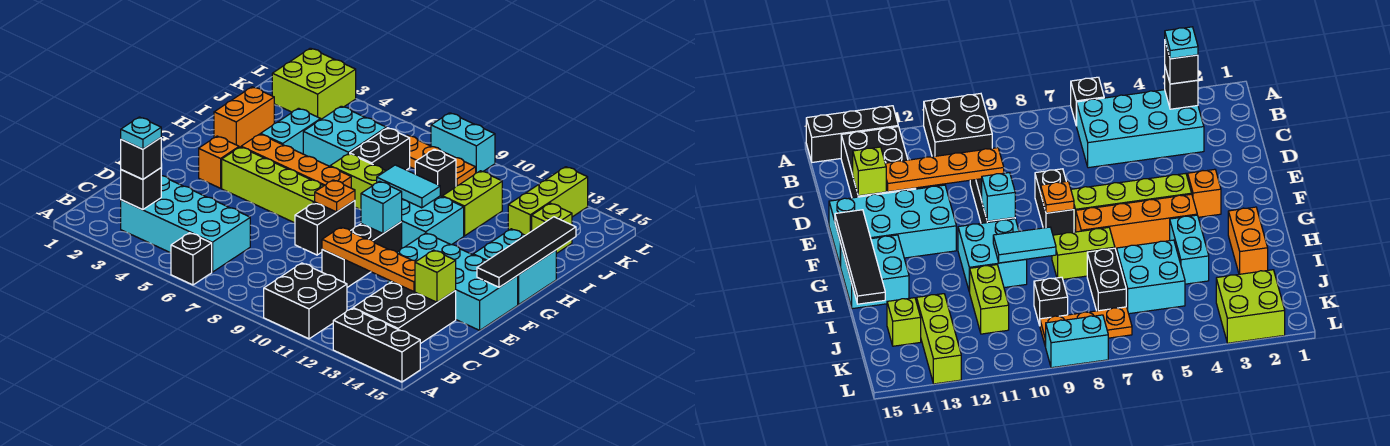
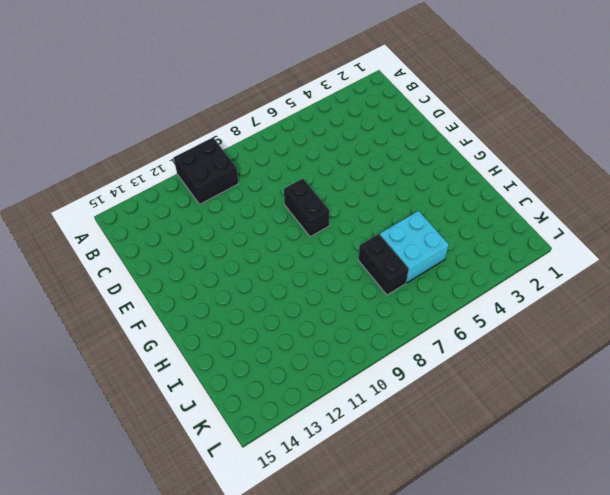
none -> black 1x1 brick [171,233,212,285]
none -> black 1x3 brick [333,308,420,382]
none -> cyan 2x4 brick [121,176,250,272]
none -> black 2x3 brick [353,282,456,344]

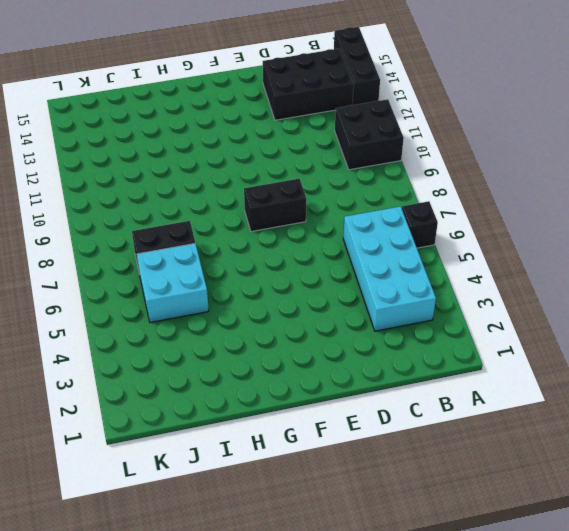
none -> black 1x3 brick [322,222,402,287]
none -> cyan 2x4 brick [388,233,518,330]
none -> orange 1x1 brick [199,136,239,188]
none -> lime 1x4 brick [222,147,324,223]

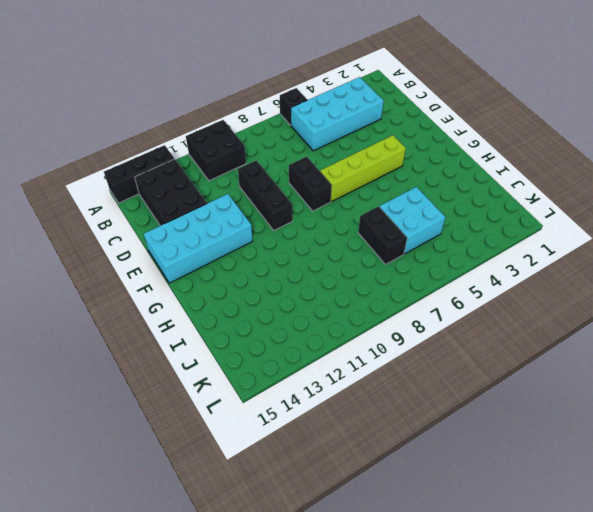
none -> orange 1x1 brick [199,136,239,188]
none -> orange 1x4 brick [241,134,351,188]
none -> cyan 2x2 brick [401,196,464,248]
none -> cyan 2x2 brick [473,229,556,305]

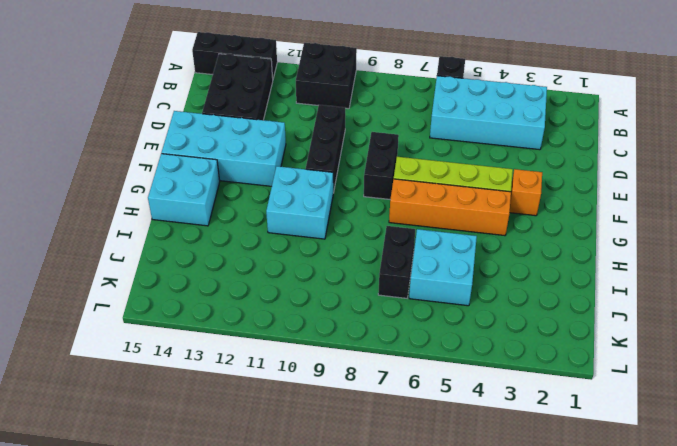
none -> orange 1x2 brick [214,87,274,147]
none -> cyan 1x2 brick [261,108,321,154]
none -> lime 1x2 brick [330,154,385,210]
none -> lime 1x2 brick [442,171,502,236]

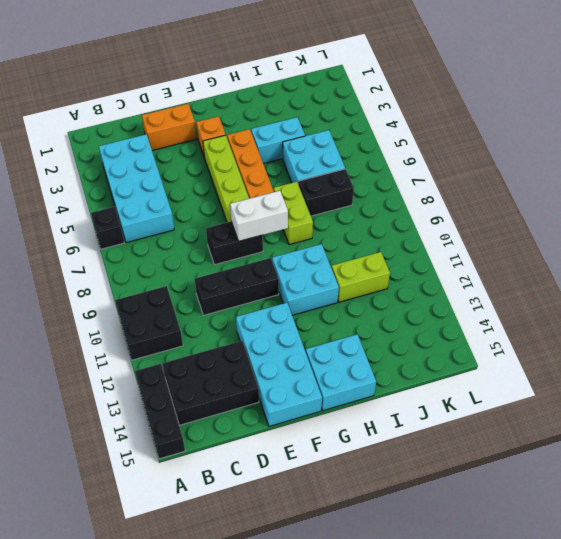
orange 1x2 brick [142,104,197,150] -> orange 1x2 brick moved to [214,87,274,147]
white 1x2 brick [230,191,288,241] -> orange 1x1 plate [315,180,355,212]
none -> black 1x1 brick [415,149,456,196]
none -> lime 1x3 brick [508,167,588,235]
none -> lime 1x1 brick [532,203,572,254]
none -> lime 2x2 brick [272,48,356,119]

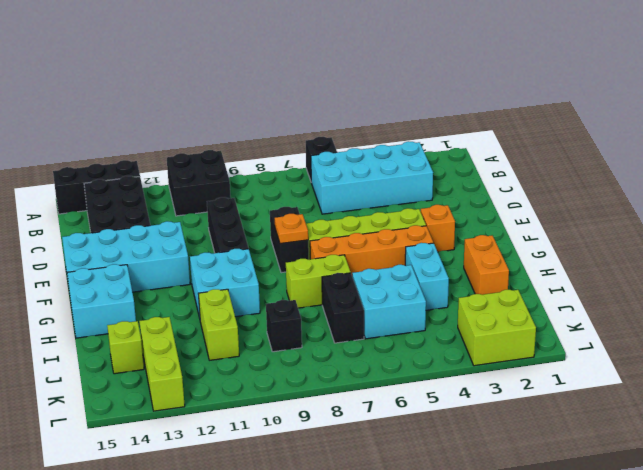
none -> orange 1x3 plate [406,135,476,186]
none -> cyan 1x2 brick [431,113,495,173]
none -> black 1x1 brick [121,168,161,210]
none -> orange 1x4 plate [322,227,416,292]

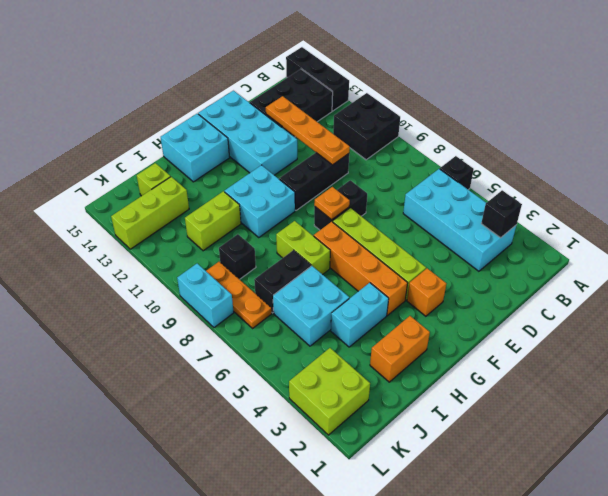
none -> lime 1x1 brick [415,250,456,302]
none -> cyan 1x1 brick [361,181,402,233]
none -> black 1x4 tile [477,217,576,287]
none -> cyan 1x2 tile [377,165,440,208]

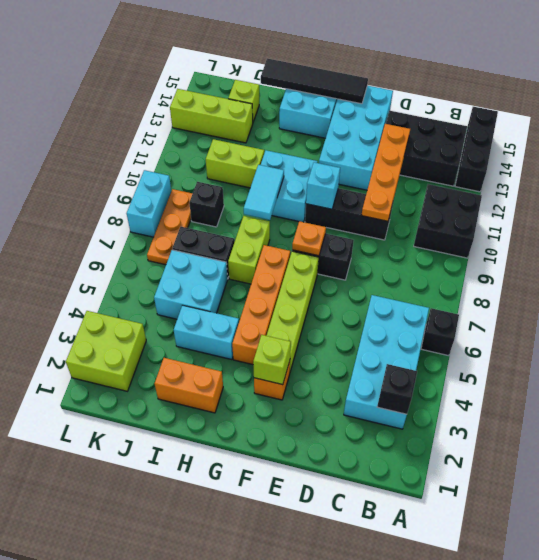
lime 1x1 brick [253,335,291,385] -> lime 1x1 brick moved to [415,250,456,302]
none -> black 1x1 brick [121,138,161,179]
none -> cyan 1x1 plate [121,117,161,149]

